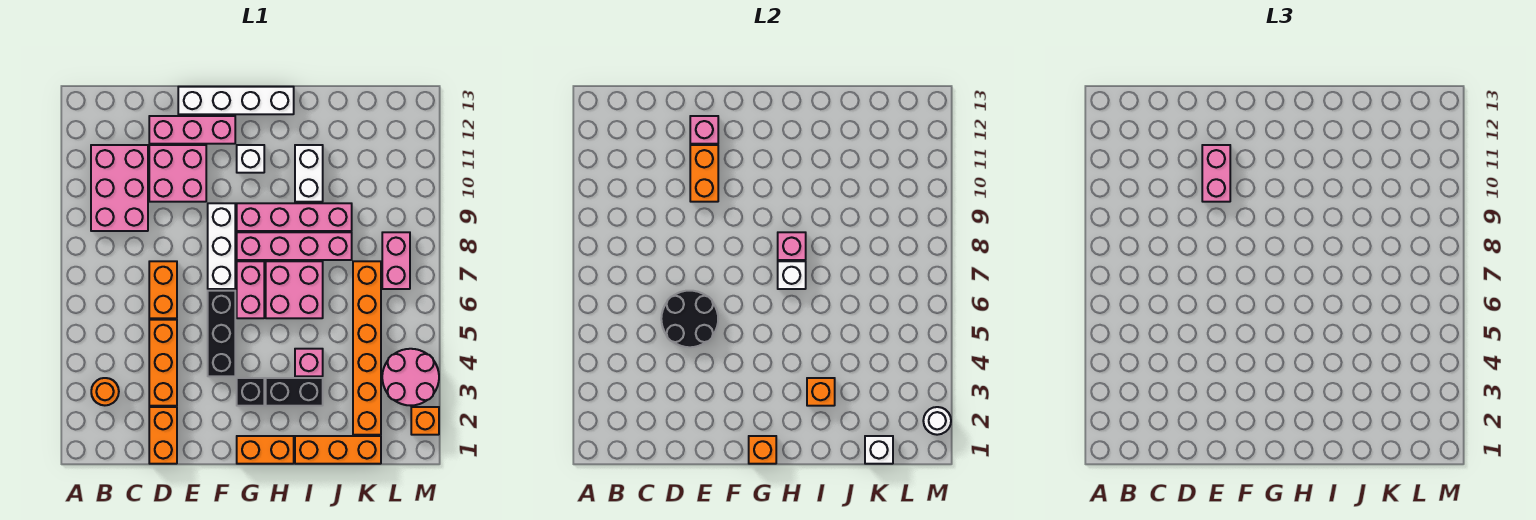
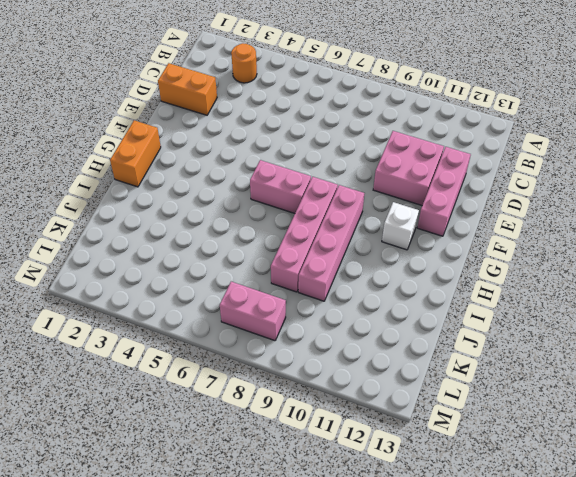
none -> pink 2x3 brick [91,145,148,231]
none -> orange 1x3 brick [149,320,177,406]
none -> orange 1x2 brick [149,261,177,318]
none -> white 1x4 brick [178,87,294,114]

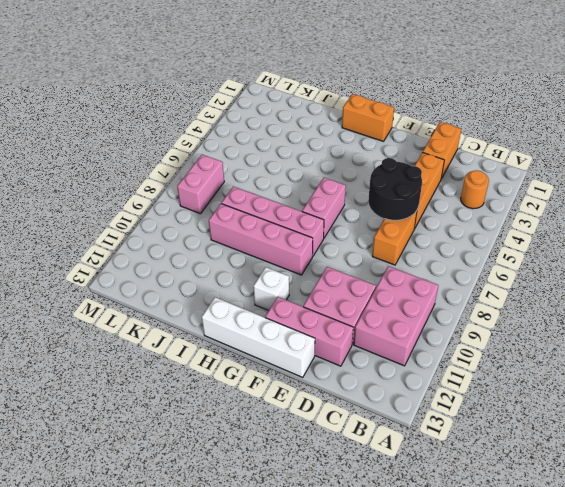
none -> black 1x3 brick [208,291,235,376]
none -> white 1x3 brick [208,203,235,289]
none -> black 1x1 brick [237,378,264,406]
none -> black 1x2 brick [266,378,323,406]

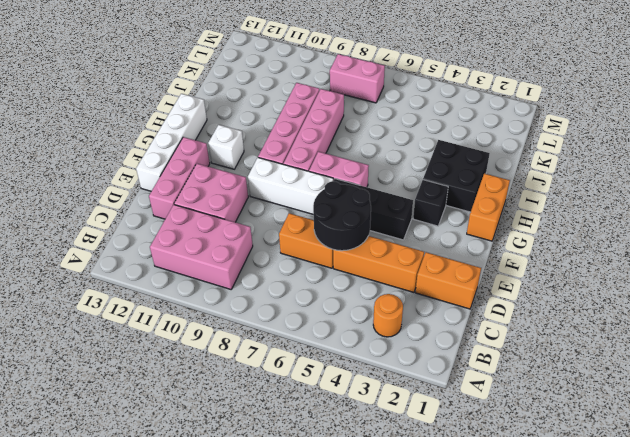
black 2x2 brick [423,140,490,212] -> black 1x2 brick [266,378,323,406]
none -> pink 2x2 brick [266,261,323,318]
none -> orange 1x3 brick [295,436,381,464]
none -> pink 1x1 brick [295,349,323,376]
none -> white 1x2 brick [295,145,323,202]

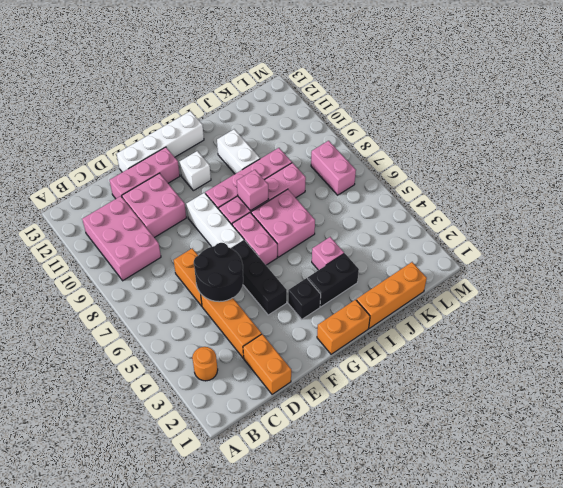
none -> orange 1x6 brick [353,261,381,435]
none -> pink 2x2 round brick [382,349,439,406]
none -> orange 1x1 brick [411,407,439,435]
none -> orange 1x2 brick [690,145,718,202]

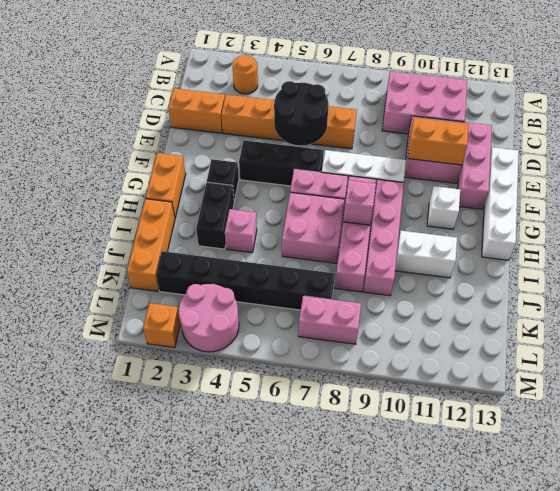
black 1x6 brick [156,251,335,310] -> orange 1x6 brick [353,261,381,435]
none -> pink 1x1 brick [690,116,718,144]
none -> orange 1x1 brick [749,436,776,464]
none -> white 1x1 brick [778,261,806,289]
none -> orange 1x1 brick [807,378,835,406]

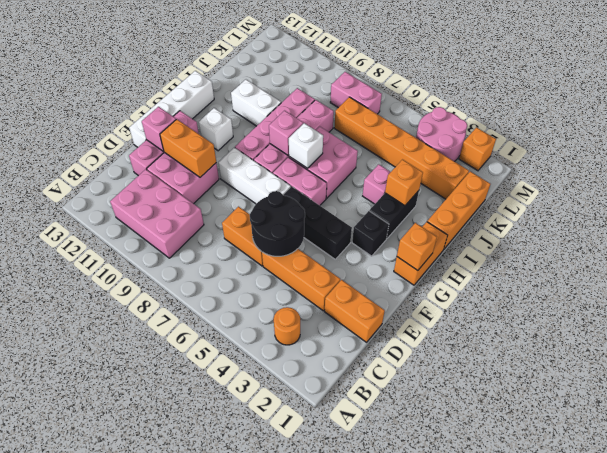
none -> white 1x1 brick [865,436,893,464]
none -> white 1x1 round brick [923,407,951,435]
none -> pink 1x2 brick [1202,145,1230,202]

